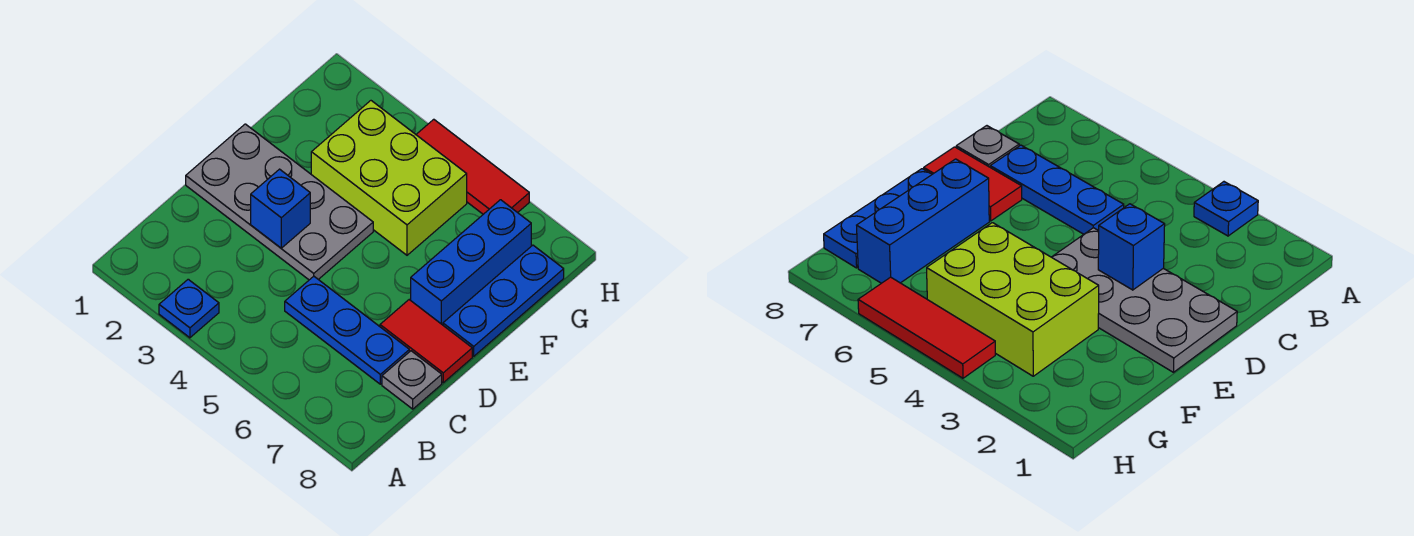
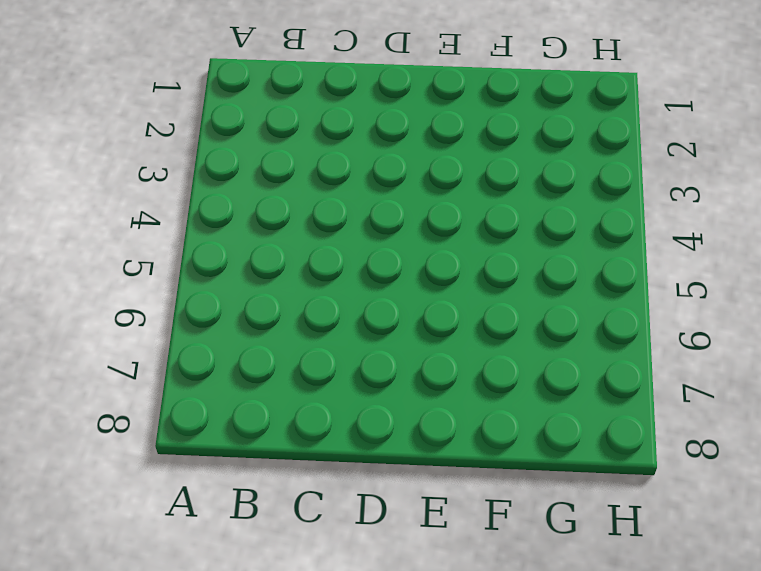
none -> blue 1x1 plate [159,279,219,338]
none -> blue 1x3 plate [285,276,409,384]

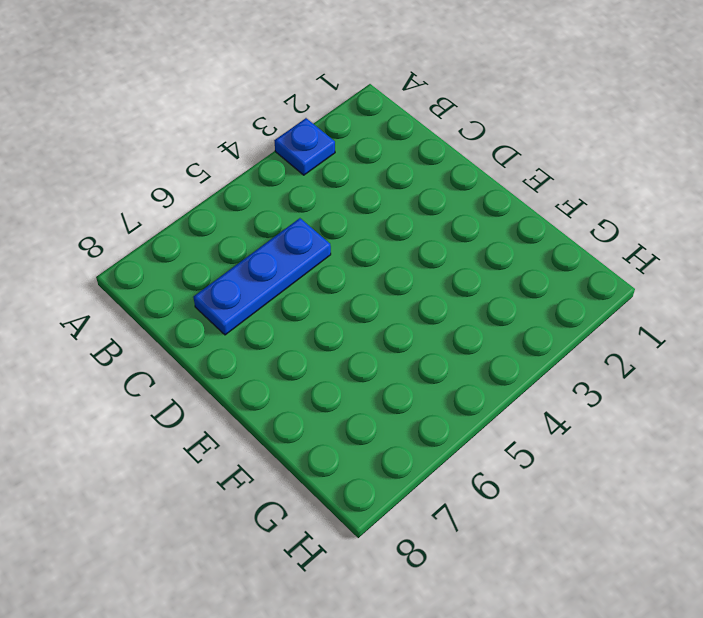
none -> grey 1x1 plate [382,351,442,409]
none -> grey 2x4 plate [186,124,373,280]

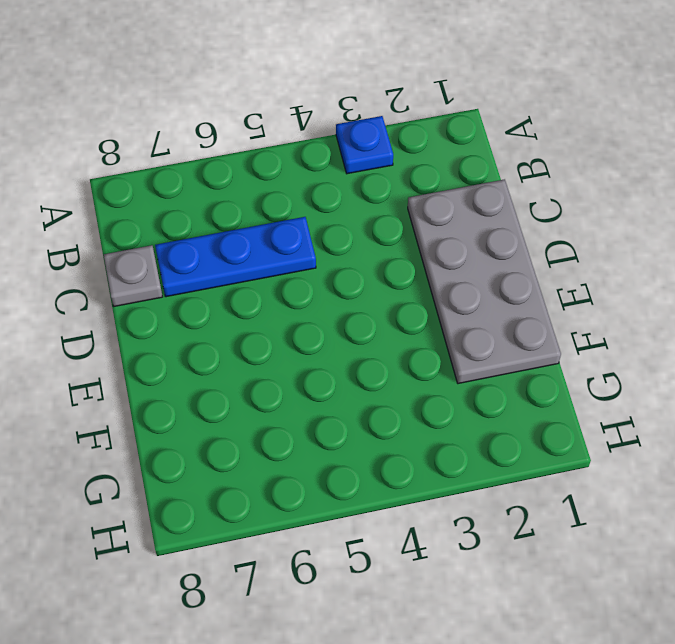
grey 2x4 plate [408,179,561,384] -> grey 2x4 plate turned to [186,124,373,280]
none -> red 1x2 tile [380,300,472,383]
none -> blue 1x3 brick [411,200,531,325]

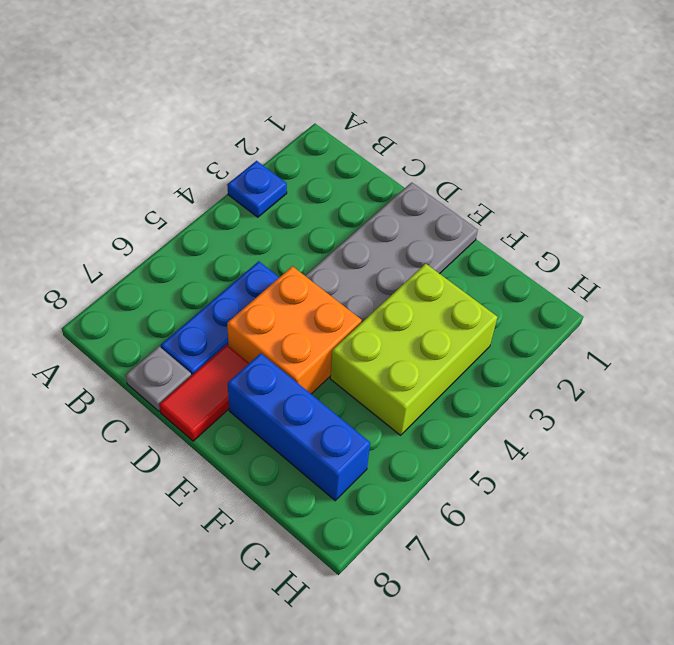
orange 2x2 brick [227,266,362,394] -> none
none -> blue 1x3 plate [443,245,564,356]
none -> red 1x3 tile [416,119,529,214]

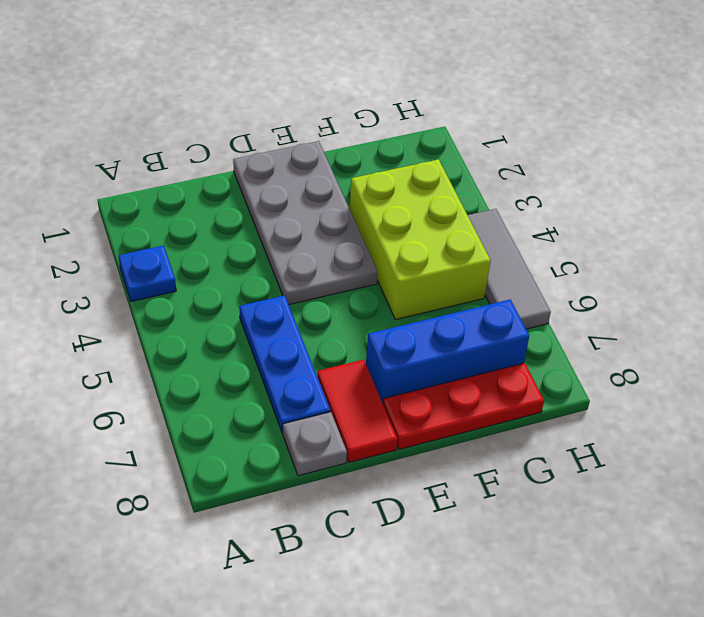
red 1x3 plate [383,363,544,449] -> blue 1x3 plate [443,245,564,356]
grey 1x3 tile [468,209,551,329] -> red 1x3 tile [416,119,529,214]
none -> blue 1x1 brick [251,169,310,248]

